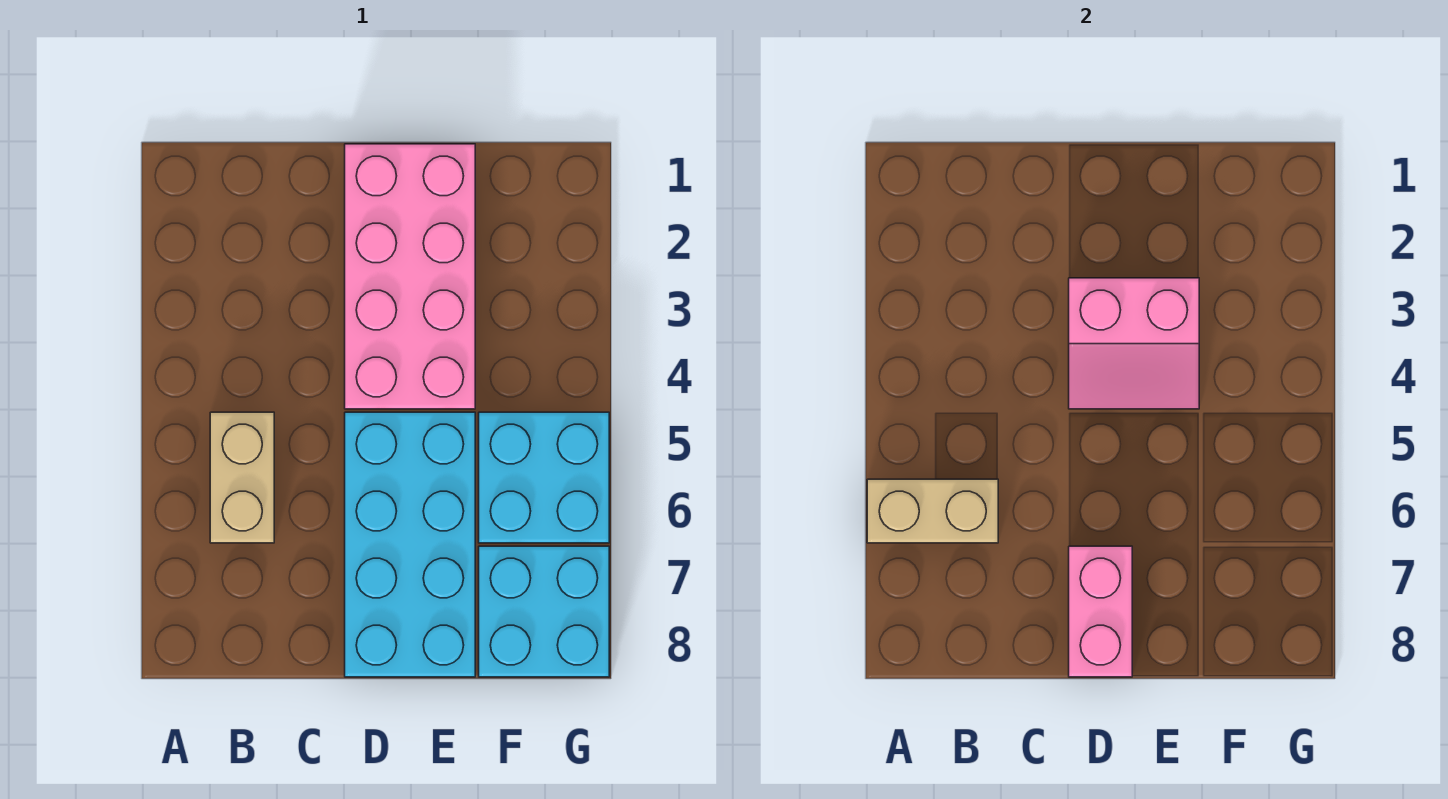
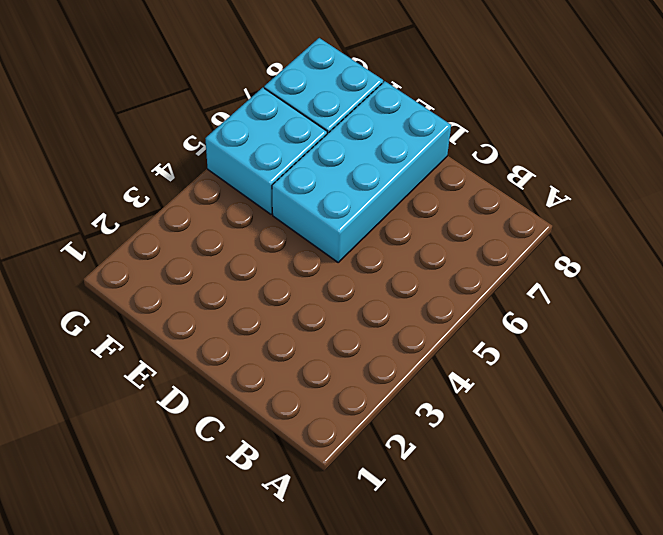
none -> tan 1x2 brick [210,412,274,543]
none -> pink 2x4 brick [345,144,475,409]

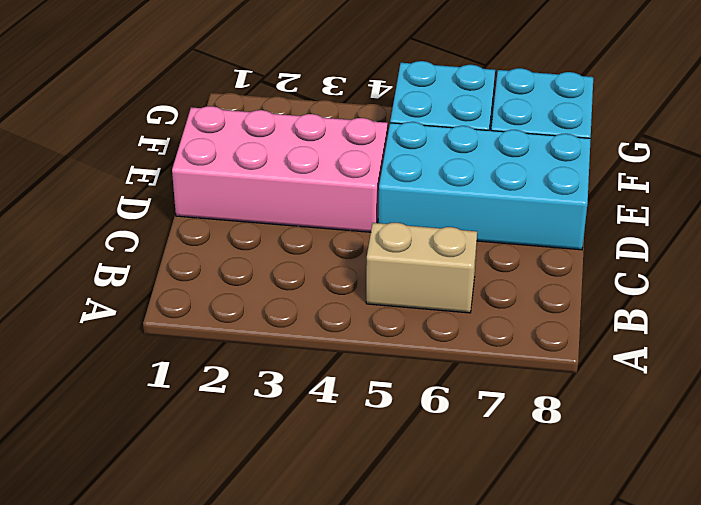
none -> tan 1x2 brick [867,479,998,543]
none -> pink 2x2 slope [1069,278,1199,409]

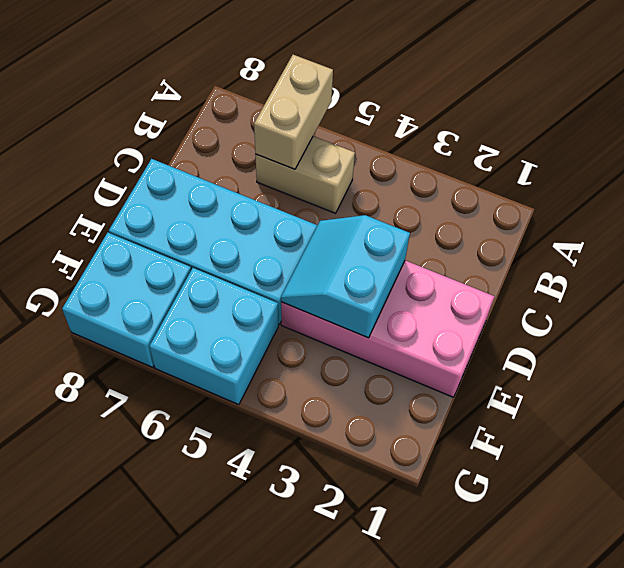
cyan 2x2 slope [281,215,410,338] -> pink 2x2 slope [1069,278,1199,409]
none -> pink 1x2 brick [1069,546,1132,677]

